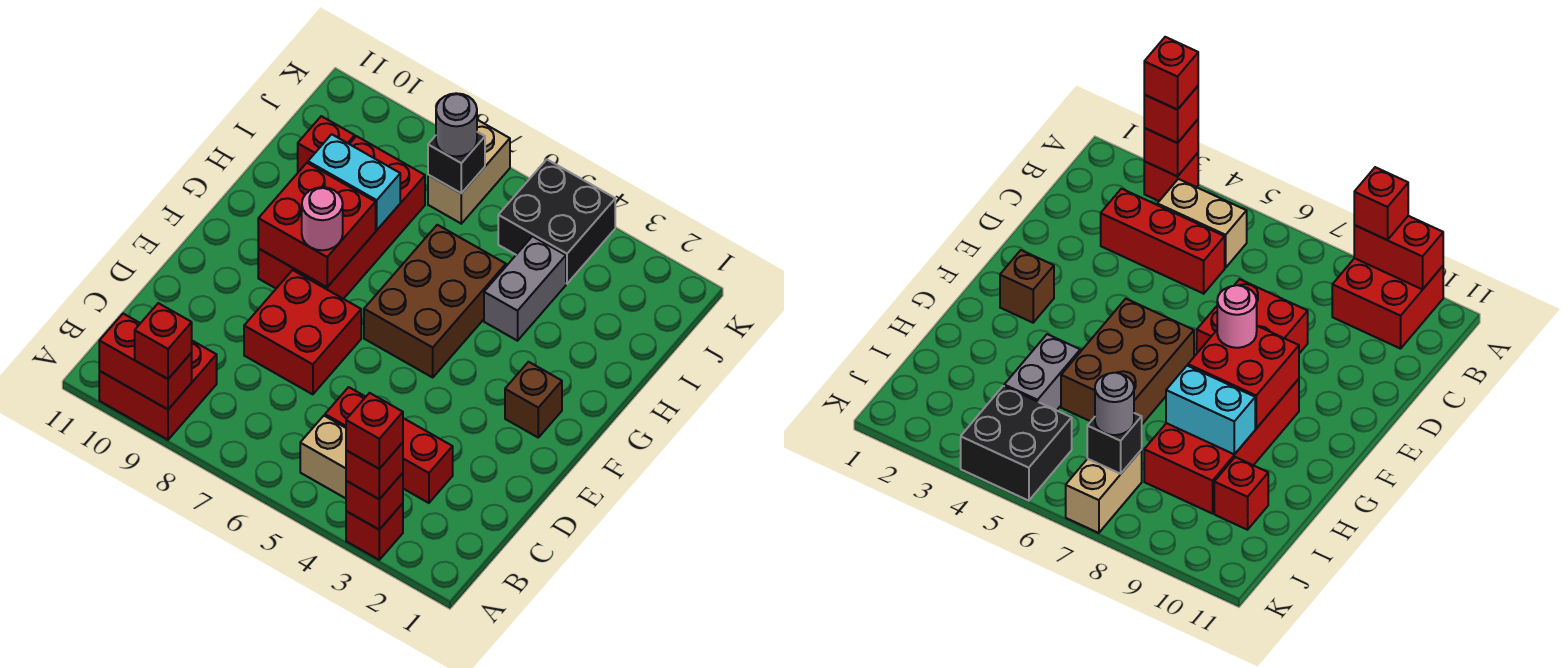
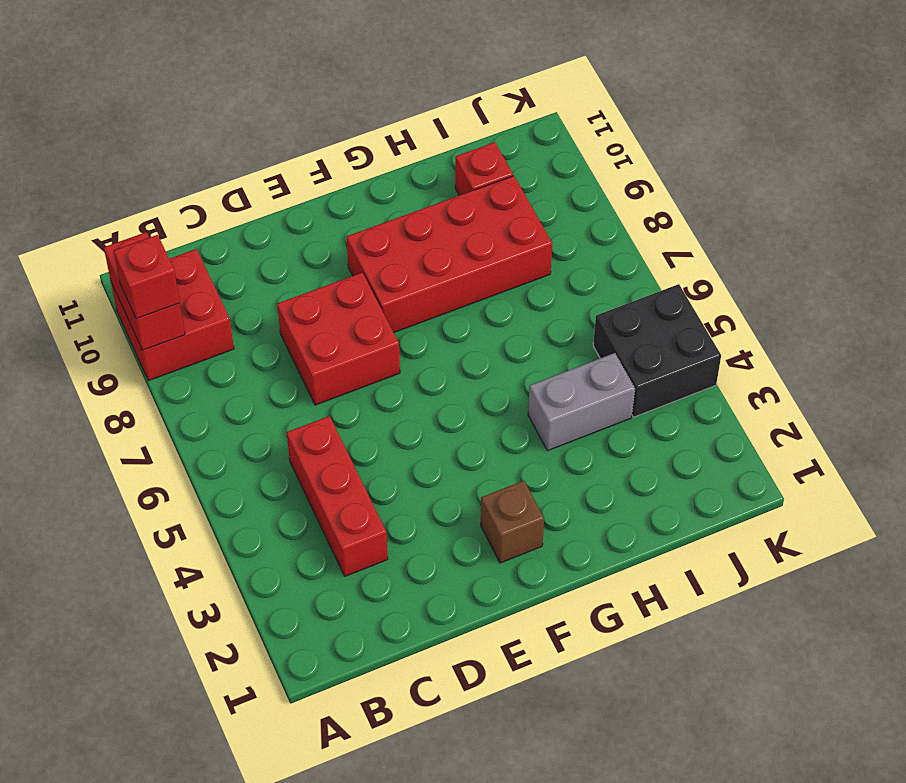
none -> red 1x1 brick [346,503,403,560]
none -> tan 1x2 brick [300,416,346,498]
none -> brown 2x3 brick [364,225,506,377]

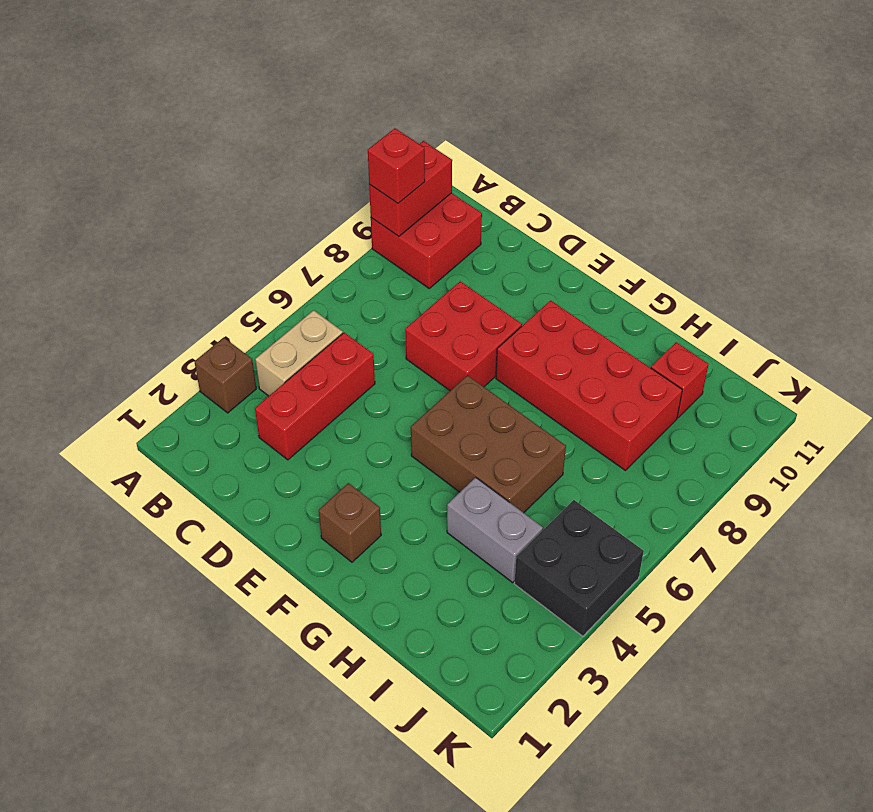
brown 1x1 brick [195,338,256,413] -> red 1x1 brick [346,503,403,560]
none -> tan 1x2 brick [428,120,510,224]
none -> red 1x1 brick [346,473,403,530]
none -> red 2x2 brick [258,163,376,287]

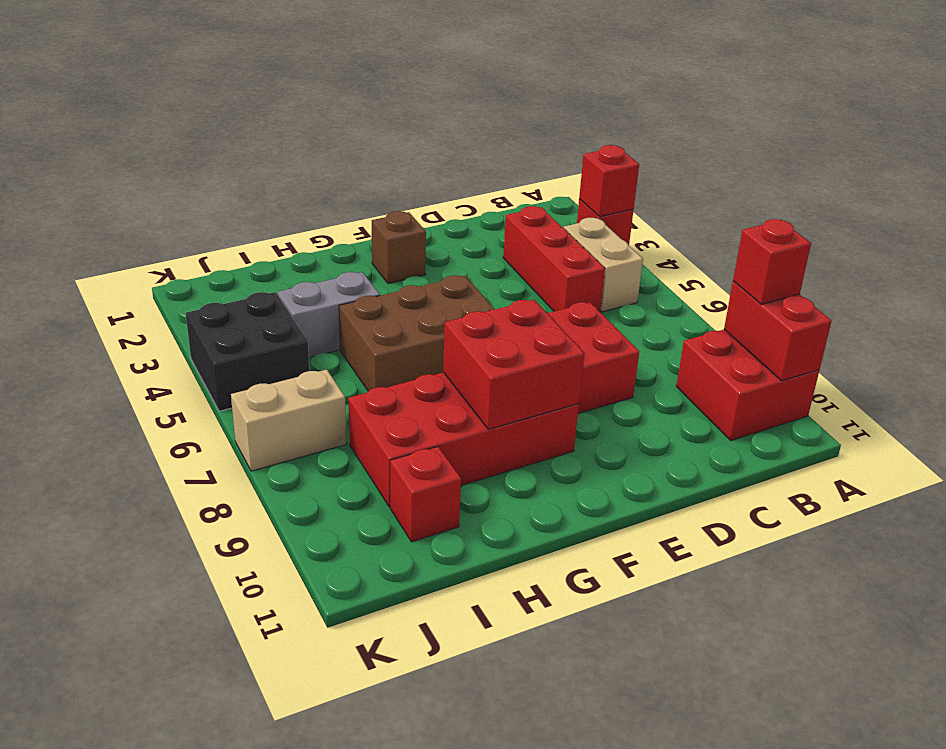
none -> cyan 1x2 brick [308,134,400,230]
none -> black 1x1 brick [428,132,485,193]
none -> red 1x1 brick [346,442,403,499]

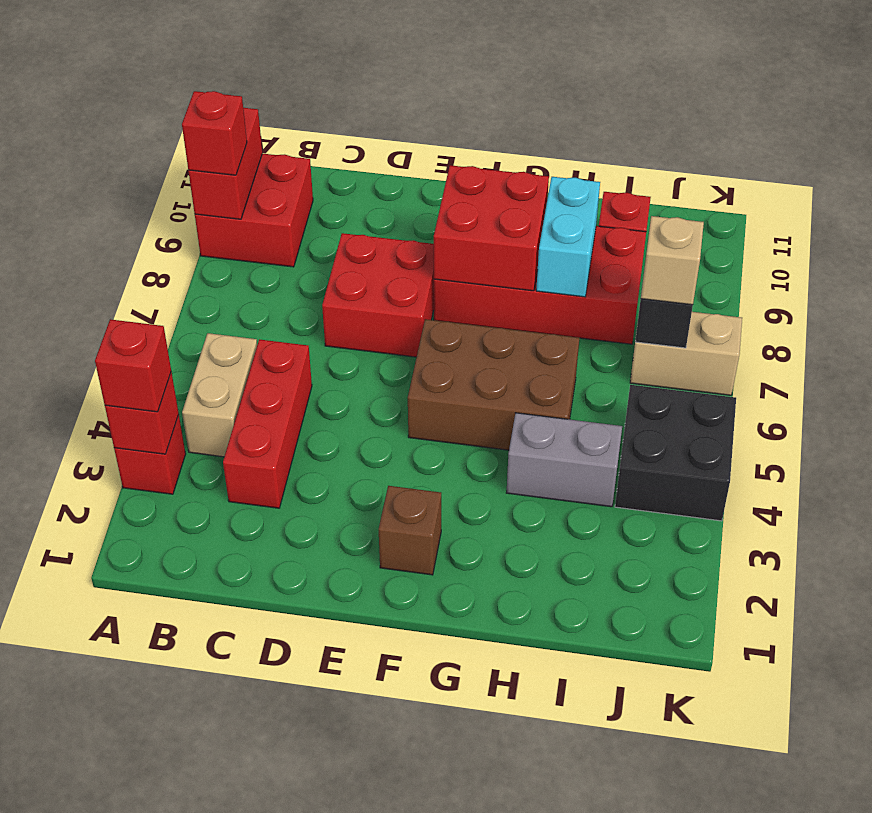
tan 1x1 brick [641,216,704,305] -> grey 1x1 round brick [436,93,477,157]
none -> pink 1x1 round brick [302,187,343,250]
none -> red 1x1 brick [346,393,403,469]

